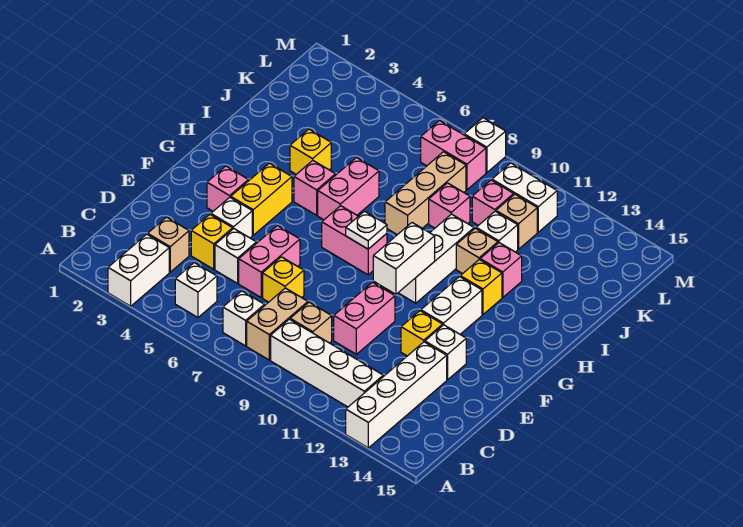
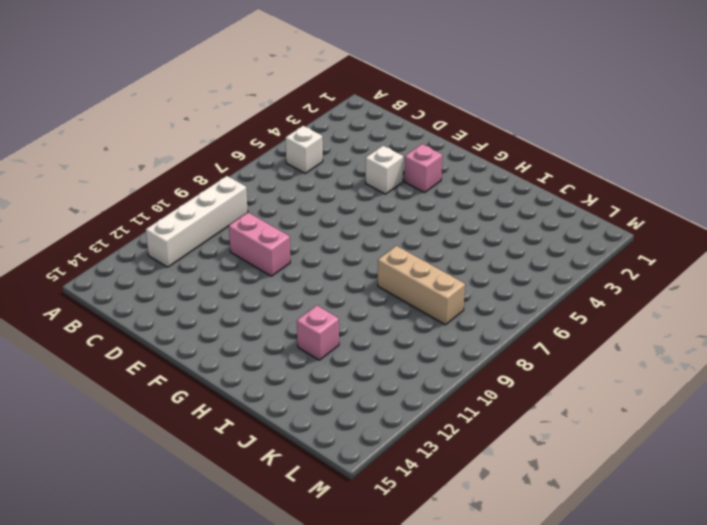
none -> white 1x2 brick [108,234,169,306]
none -> white 1x4 brick [346,342,447,448]
none -> white 1x1 brick [223,291,264,346]
none -> tan 1x2 brick [247,288,308,360]

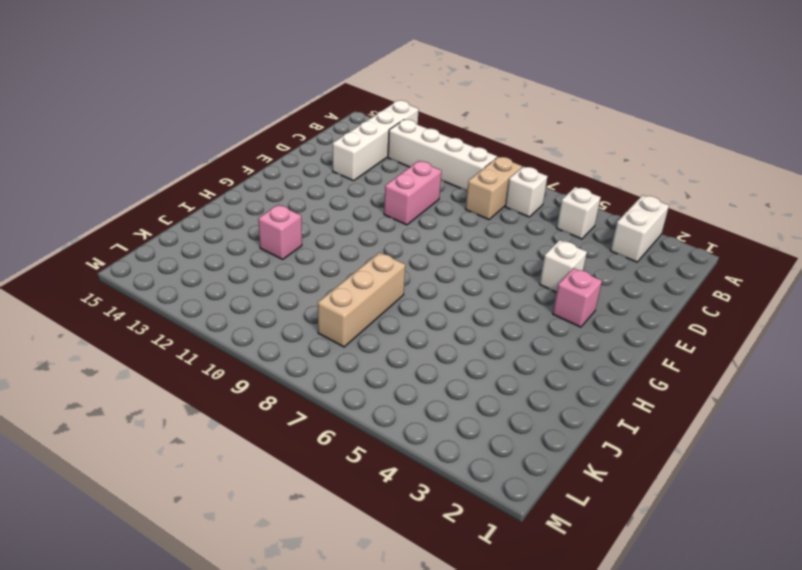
none -> tan 1x1 brick [148,217,189,272]
none -> tan 1x1 brick [290,302,332,343]
none -> yellow 1x1 brick [191,215,233,269]
none -> white 1x1 brick [215,229,256,283]

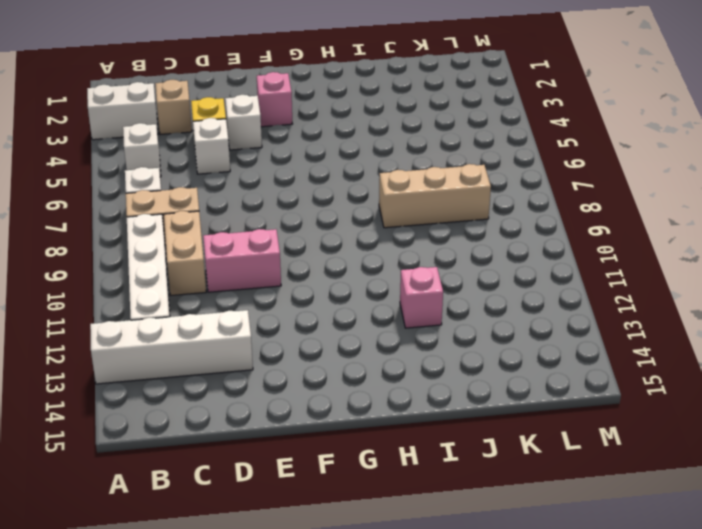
tan 1x2 brick [164,211,206,296] -> tan 1x1 brick [290,302,332,343]
none -> pink 1x2 brick [239,226,300,297]
none -> yellow 1x1 brick [263,257,304,302]
none -> yellow 1x1 brick [401,311,443,356]
none -> white 1x1 brick [425,325,466,380]

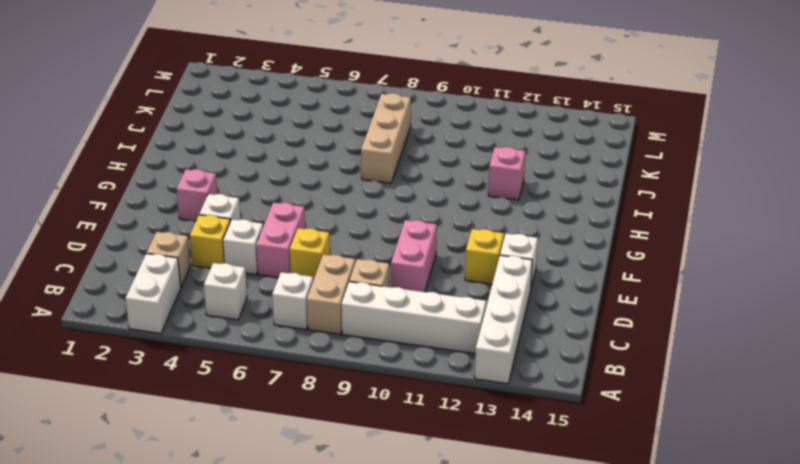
none -> yellow 1x2 brick [231,163,292,235]
none -> white 1x2 brick [421,277,482,334]
none -> pink 1x2 brick [322,206,387,275]
none -> white 1x3 brick [398,214,474,303]

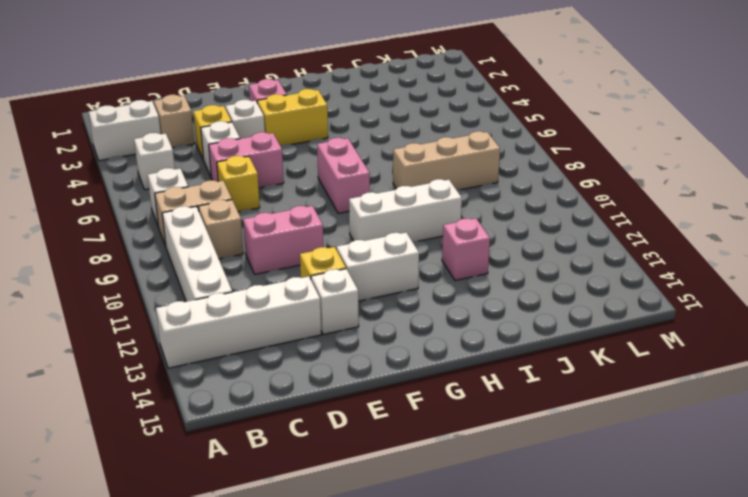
none -> pink 1x1 brick [294,161,335,215]
none -> pink 1x2 brick [318,158,379,220]
none -> yellow 1x1 brick [460,260,502,314]
none -> yellow 1x1 brick [290,129,331,174]

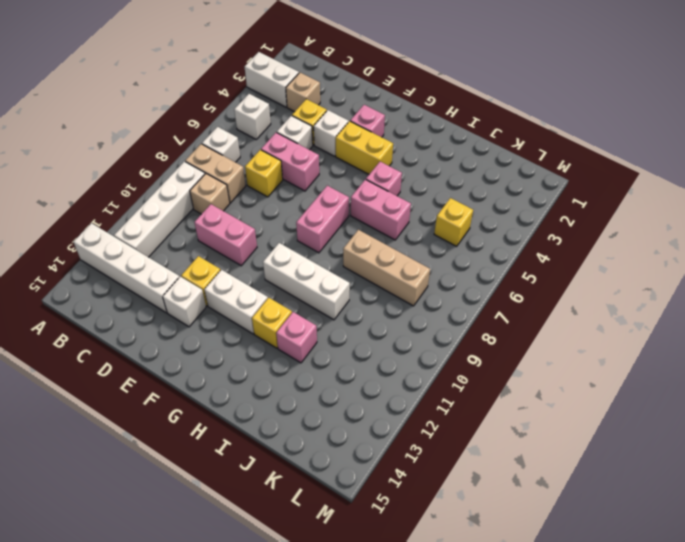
yellow 1x1 brick [434,198,473,246] -> yellow 1x1 brick moved to [290,129,331,174]
none -> tan 1x1 brick [456,228,498,274]
none -> pink 1x1 brick [429,183,470,228]
none -> white 1x1 brick [476,211,518,252]
none -> pink 1x1 brick [472,180,514,225]

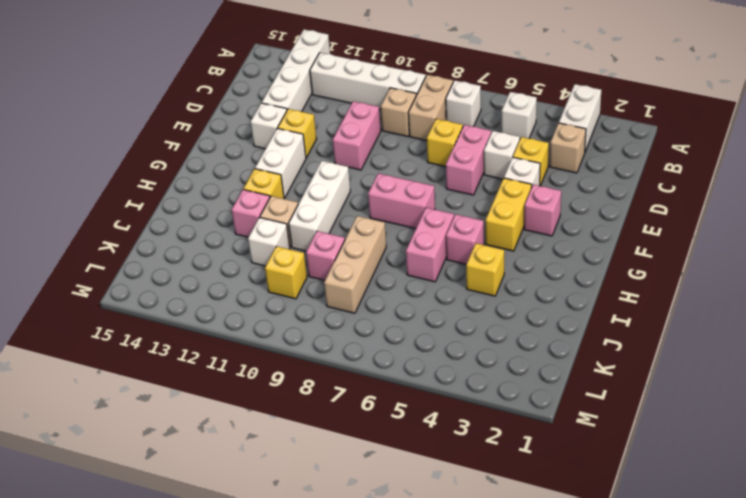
yellow 1x1 brick [265,246,307,299] -> pink 1x1 brick [472,180,514,225]
none -> tan 1x1 brick [496,194,537,249]
none -> pink 1x2 brick [421,121,486,190]
none -> white 1x2 brick [492,163,557,232]
none -> white 1x1 brick [464,118,506,173]

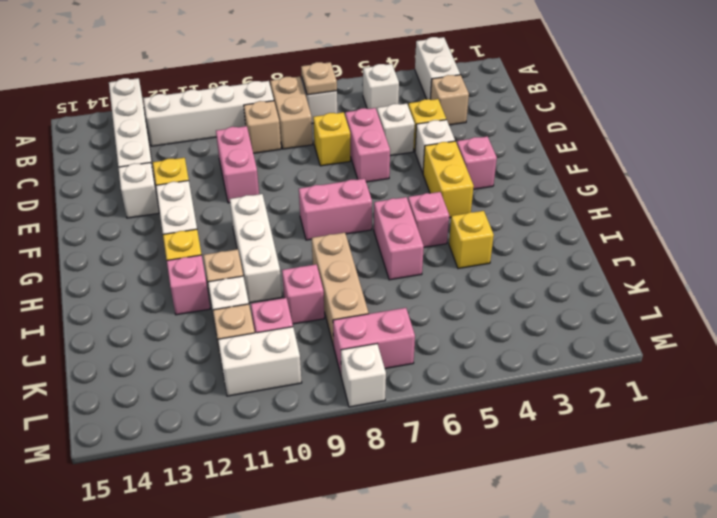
tan 1x1 plate [301,62,337,95] -> none
none -> white 1x2 brick [373,223,435,294]
none -> white 1x1 plate [346,211,387,249]

